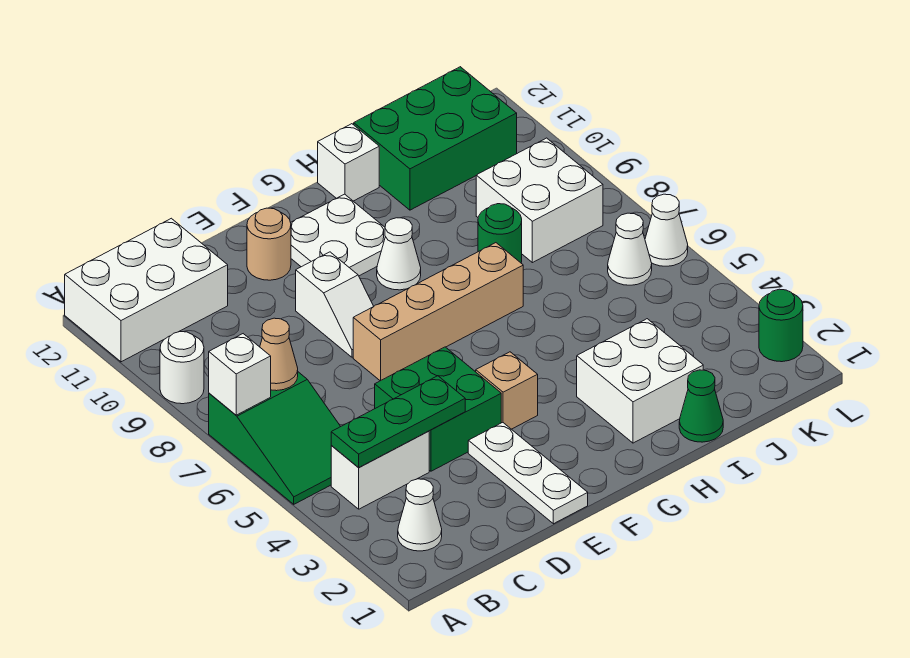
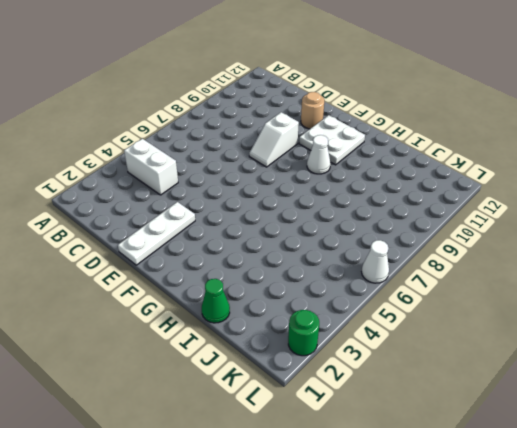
none -> green 2x3 slope [209,372,341,504]
none -> white 1x1 round brick [160,332,204,404]
none -> white 2x3 brick [65,218,228,362]

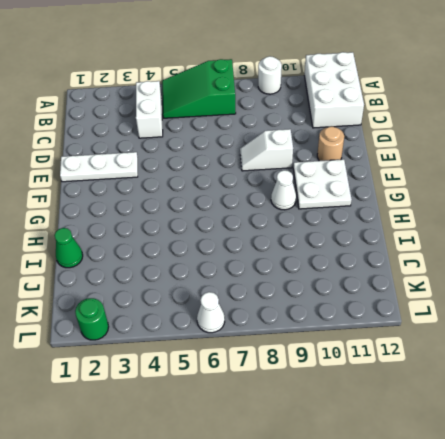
none -> white 1x1 cone [398,479,442,551]
none -> green 2x2 brick [375,347,501,471]
none -> tan 1x4 brick [353,243,523,381]

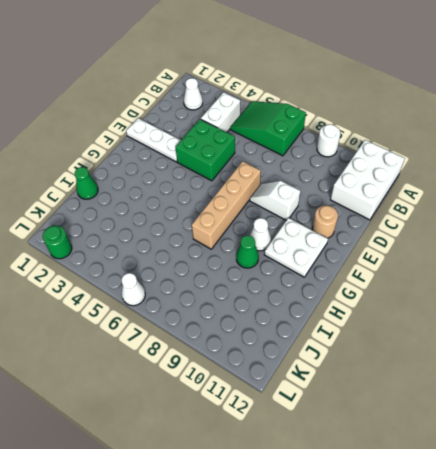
green 1x1 cone [236,235,259,268] -> none
none -> tan 1x1 brick [476,352,538,429]
none -> white 2x2 brick [577,319,703,443]
none -> white 1x1 brick [318,124,379,201]

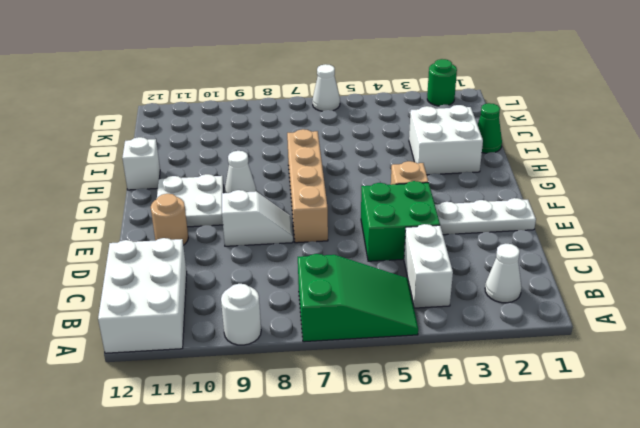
none -> green 1x1 round brick [478,204,522,263]
none -> green 2x3 brick [354,67,517,210]
none -> white 2x2 brick [476,138,603,263]

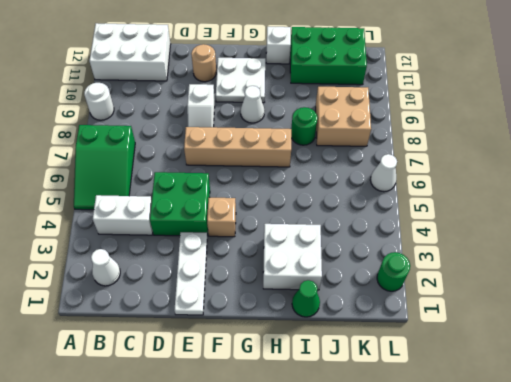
tan 2x2 brick [316,87,371,146] -> white 2x2 brick [476,138,603,263]
none -> white 1x1 cone [608,213,652,285]
none -> white 1x1 brick [209,334,271,415]
none -> green 1x3 plate [331,376,465,468]

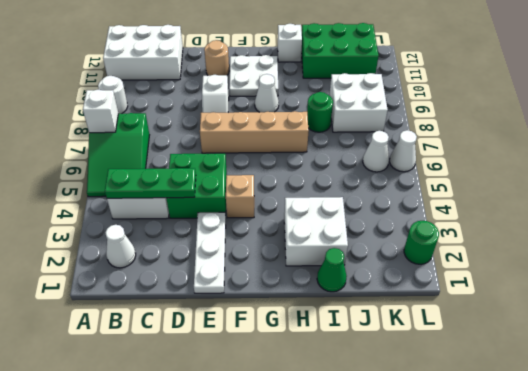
none -> tan 1x1 cone [260,318,298,391]

